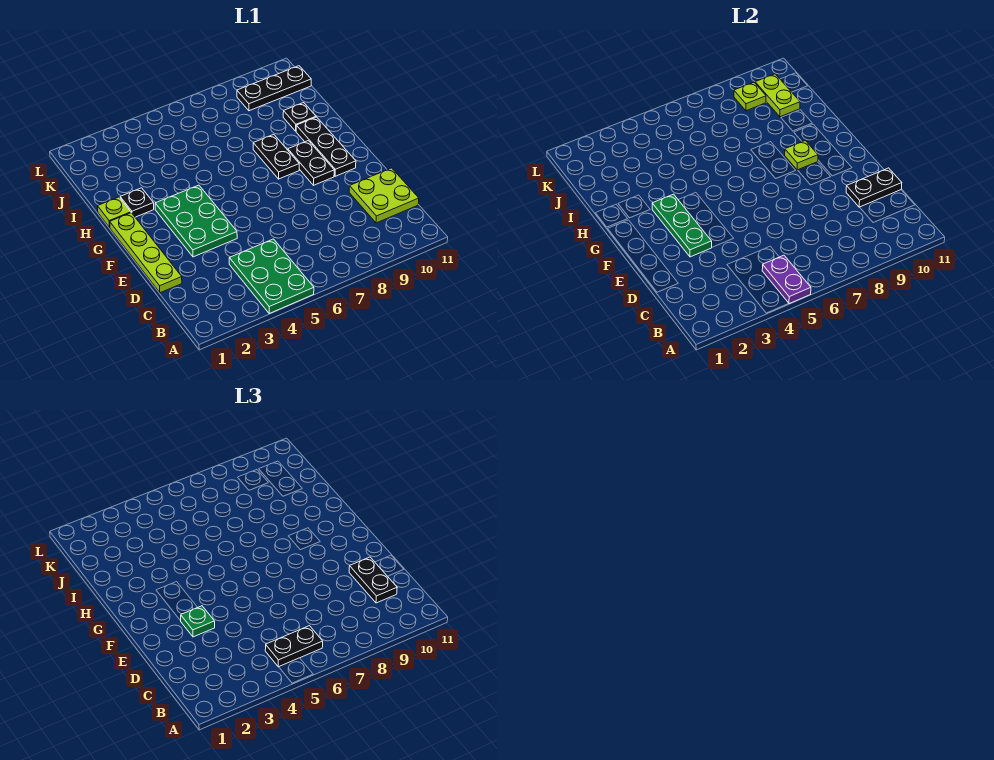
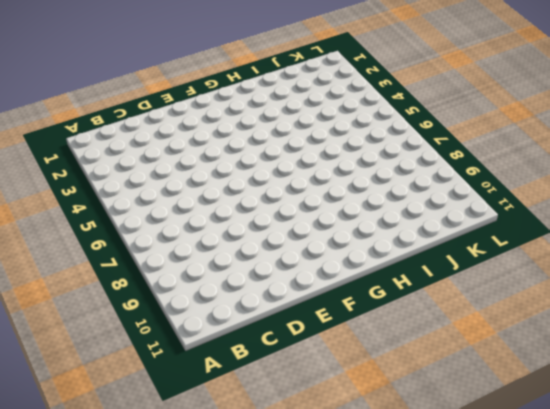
none -> green 2x3 plate [229,239,314,313]
none -> lime 2x2 plate [349,168,419,223]
none -> lime 1x4 plate [110,213,182,293]

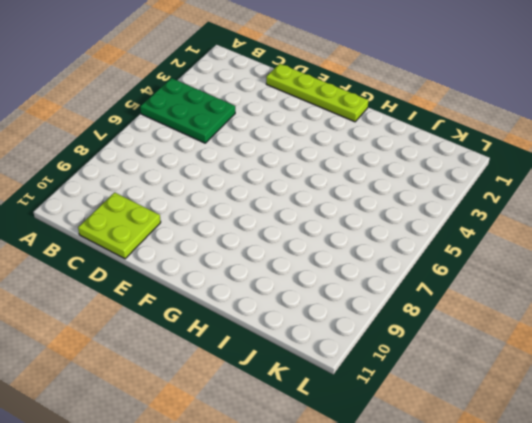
none -> green 2x3 plate [155,185,237,257]
none -> black 1x2 plate [288,141,334,185]
none -> black 1x3 plate [296,117,356,176]

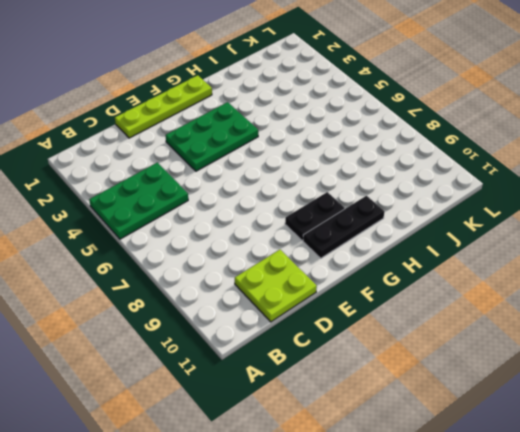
none -> black 1x2 plate [253,134,299,179]
none -> lime 1x1 plate [98,197,131,227]
none -> black 1x1 plate [120,188,154,217]

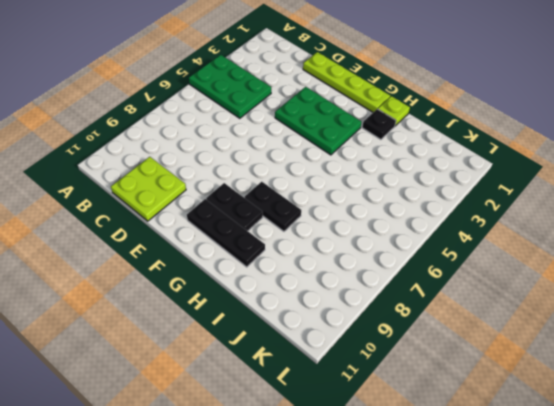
none -> black 1x1 plate [283,103,316,131]
none -> black 1x3 plate [237,66,311,111]
none -> purple 1x2 plate [762,255,811,304]

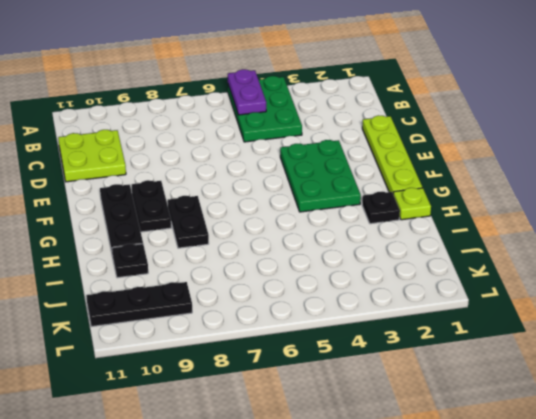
none -> black 1x2 plate [846,168,902,207]
none -> green 1x3 plate [652,194,712,257]
none -> lime 1x1 plate [785,141,818,170]

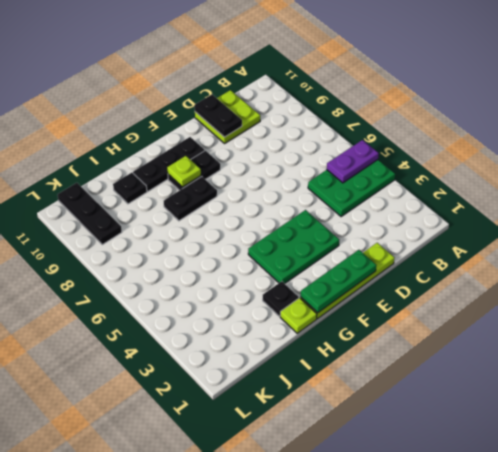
green 1x3 plate [301,250,376,313] -> green 1x3 plate moved to [652,194,712,257]
none -> lime 1x2 plate [755,74,800,117]
none -> lime 1x1 plate [734,82,766,111]
none -> black 1x2 plate [265,626,323,667]

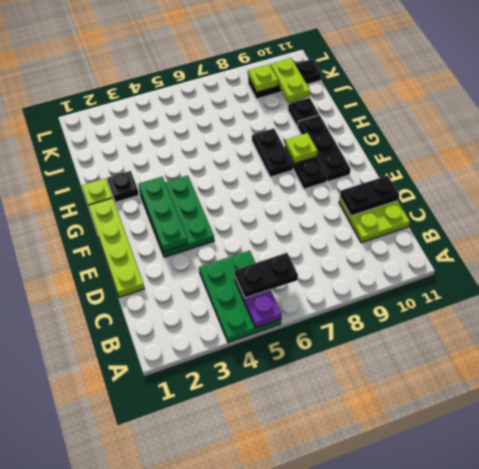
none -> black 1x2 plate [349,557,397,603]
none -> green 1x1 plate [181,606,215,637]

